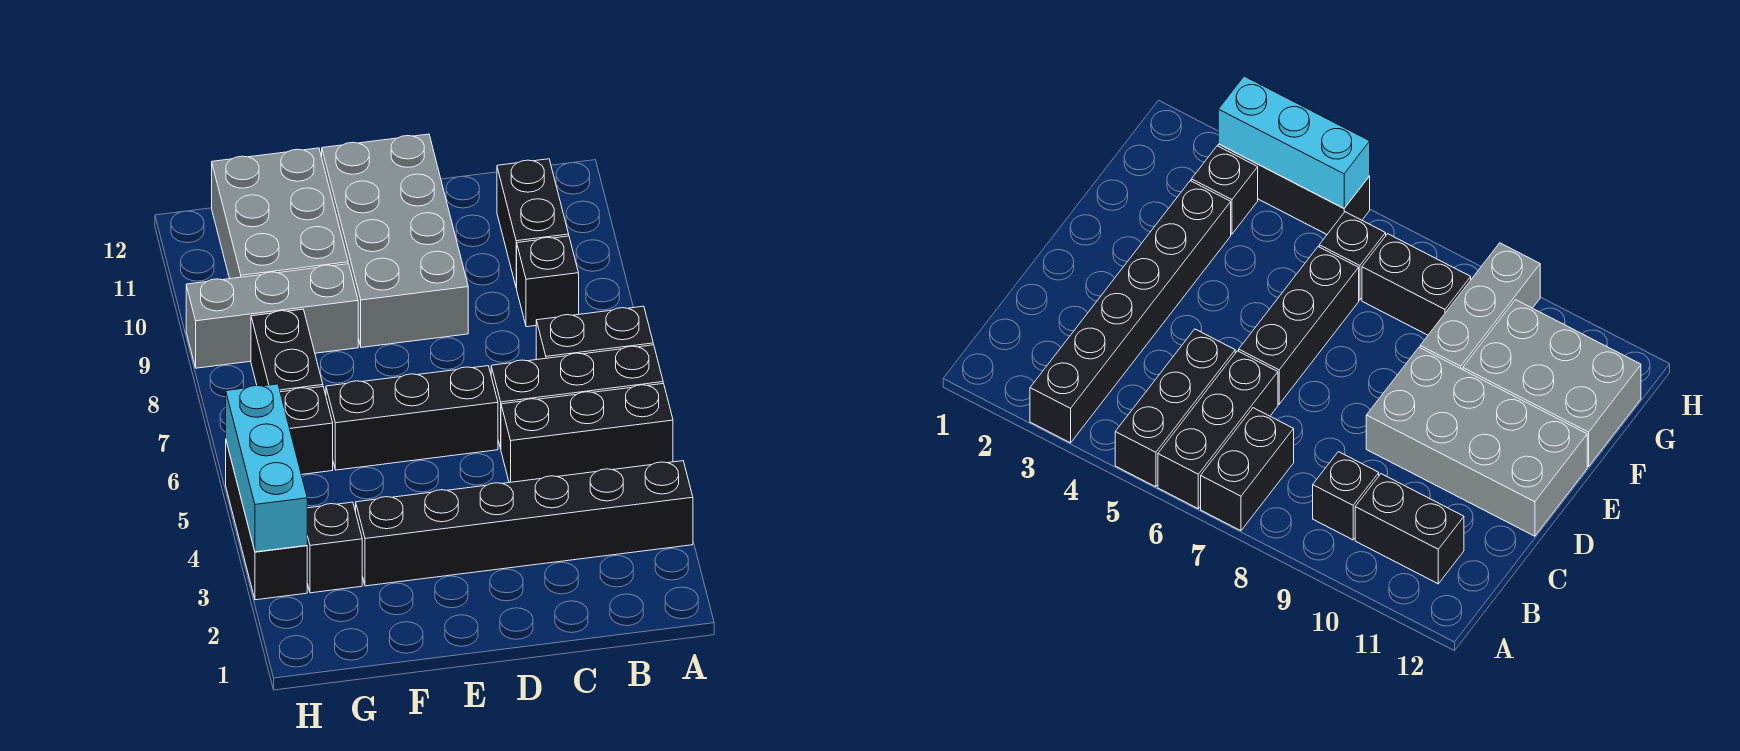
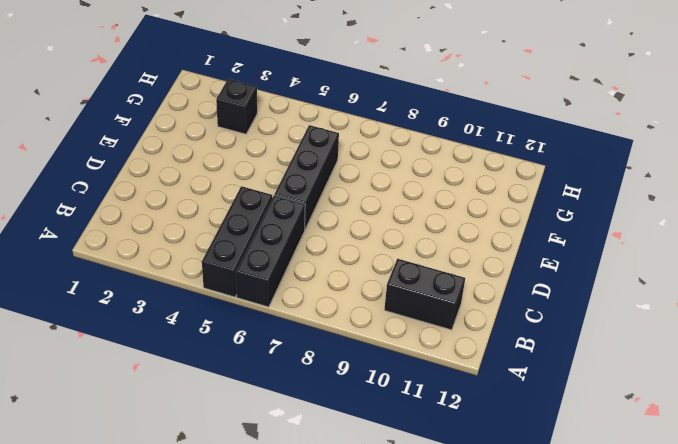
none -> black 1x6 brick [356,461,693,586]
none -> black 1x2 brick [536,306,653,360]
none -> black 1x1 brick [517,236,579,327]

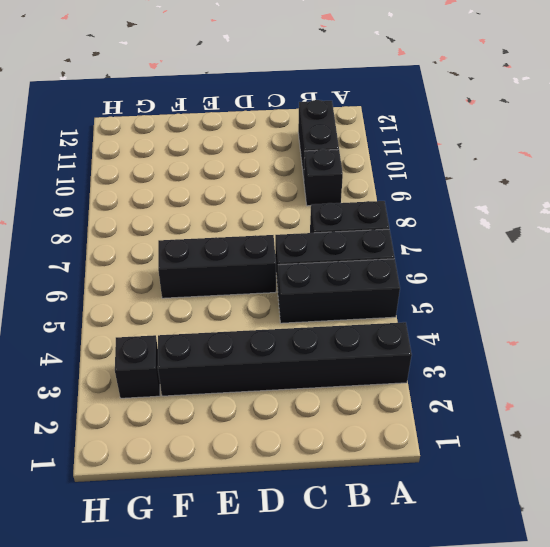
none -> grey 2x4 brick [322,134,468,347]
none -> grey 1x3 brick [186,264,358,368]
none -> grey 2x3 brick [212,148,348,279]

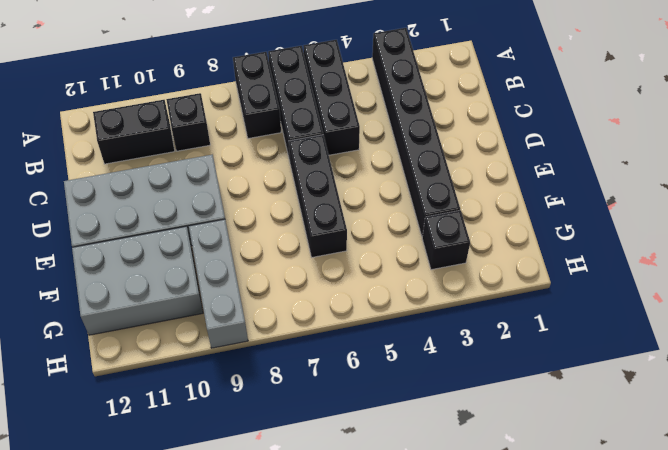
none -> black 1x1 brick [280,387,333,475]
none -> black 1x2 brick [251,309,323,392]
none -> black 1x3 brick [226,441,307,600]

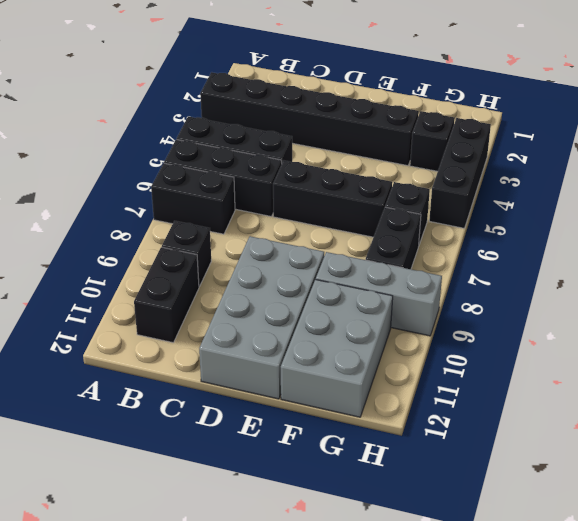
none -> cyan 1x3 brick [226,384,307,552]

